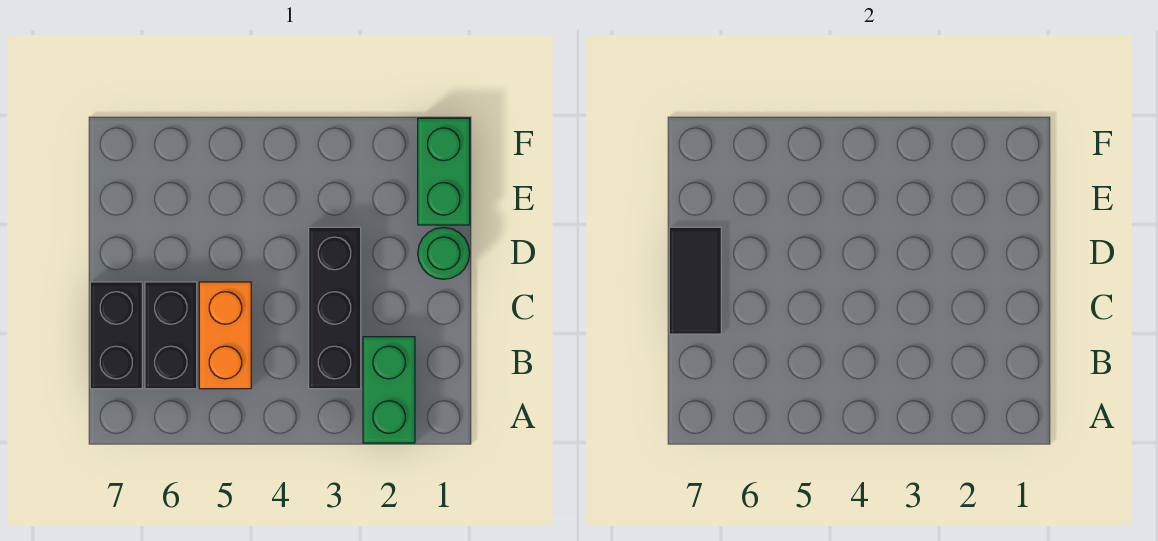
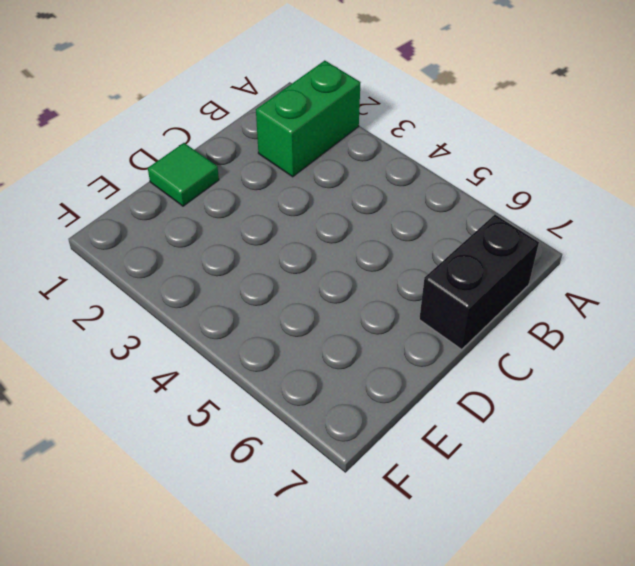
green 1x1 tile [148,143,219,206] -> green 1x1 round brick [418,227,470,279]
none -> black 1x3 brick [309,227,361,389]
none -> orange 1x2 brick [199,282,251,389]

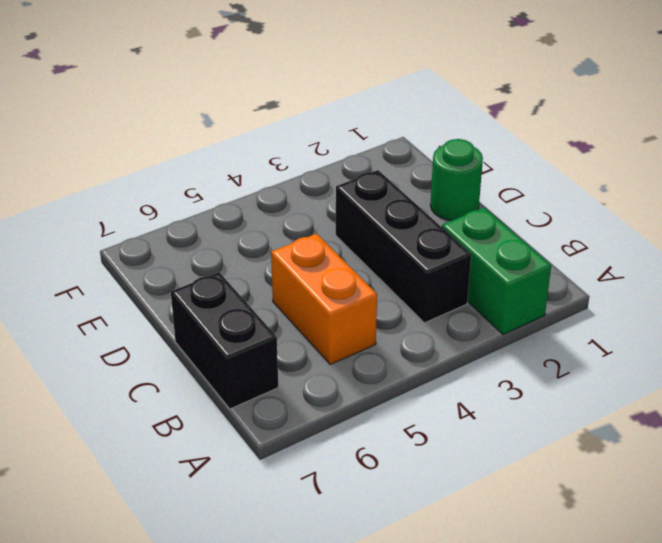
none -> black 1x2 brick [145,282,197,389]
none -> green 1x2 brick [418,118,470,225]

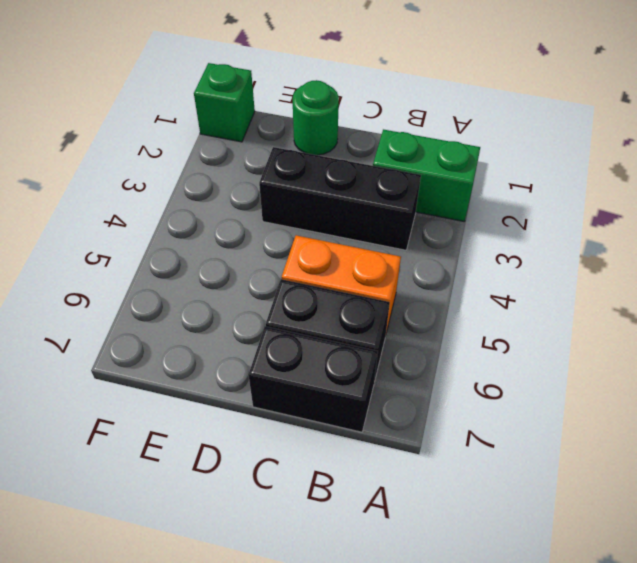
green 1x1 brick [194,63,255,142] -> green 1x2 brick [418,118,470,225]
none -> black 1x2 tile [669,227,721,334]

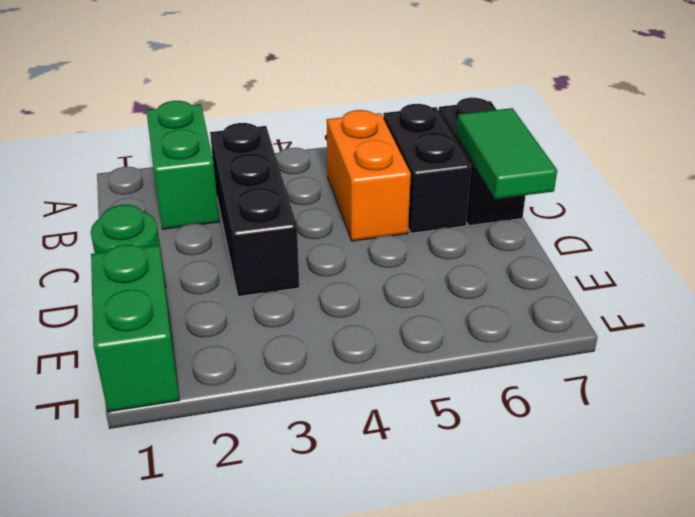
green 1x2 tile [456,108,557,199] -> black 1x2 tile [669,227,721,334]

